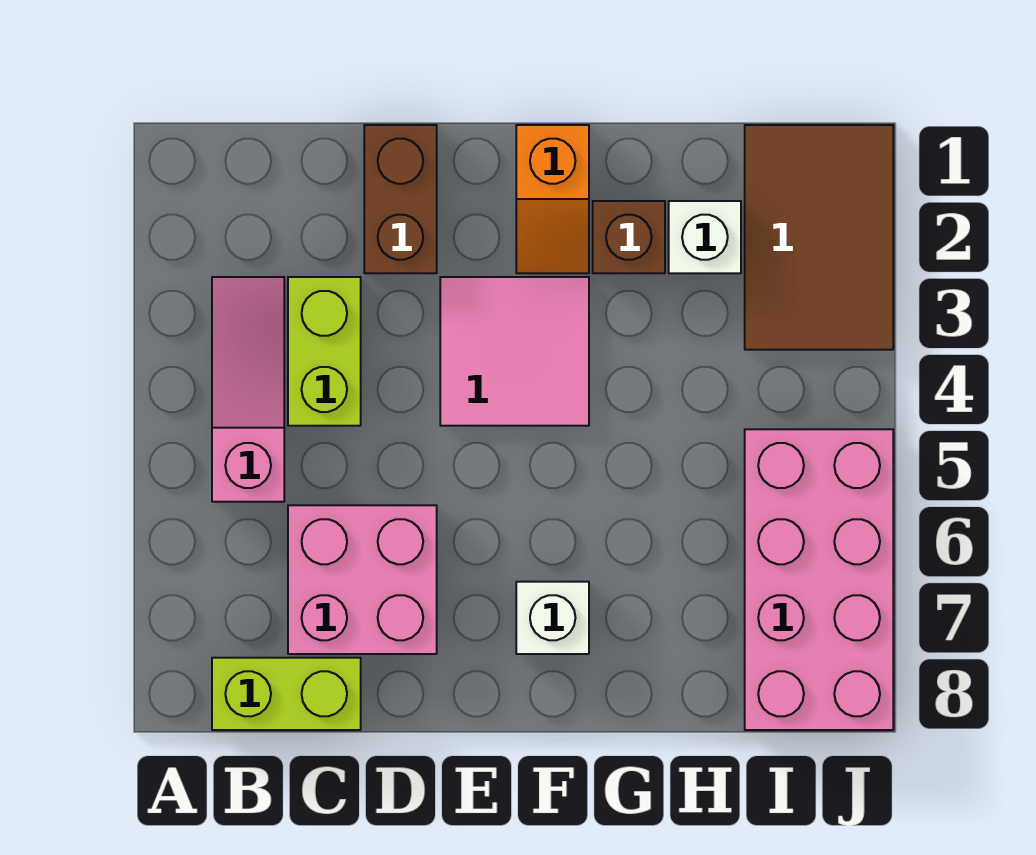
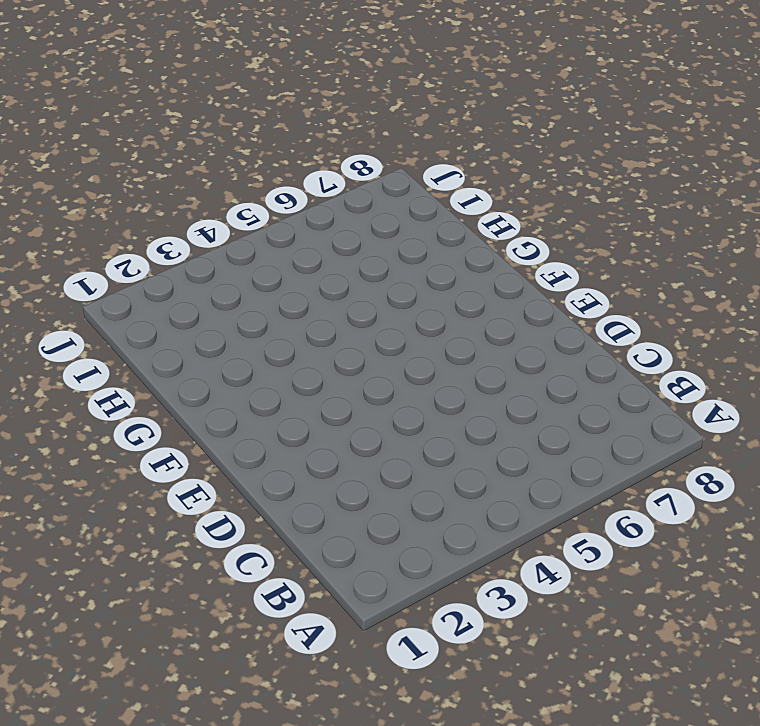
none -> pink 1x3 slope [212,277,284,502]
none -> lime 1x2 brick [212,658,361,730]
none -> lime 1x2 brick [288,277,361,426]

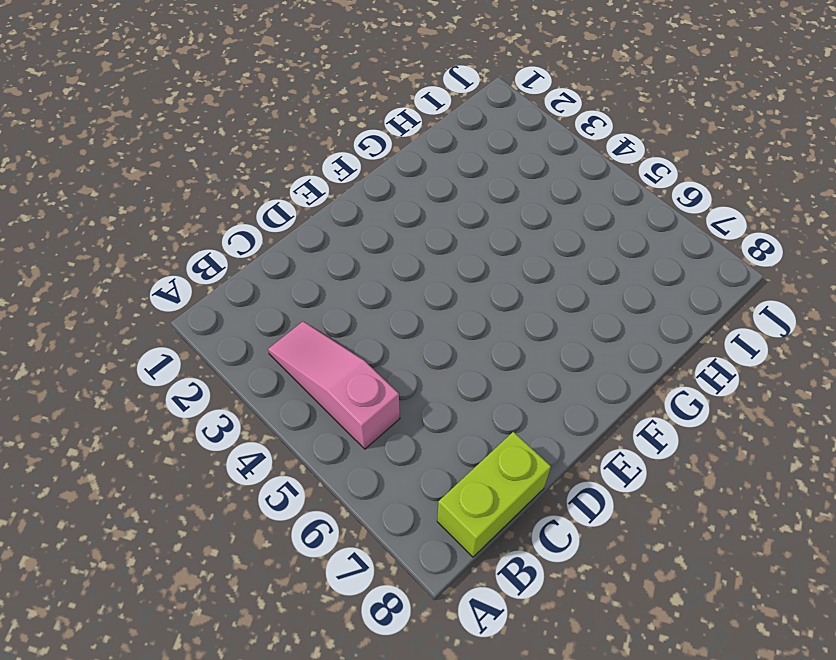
none -> lime 1x2 brick [288,277,361,426]
none -> pink 2x2 brick [288,505,437,654]
none -> brown 1x2 brick [364,125,437,273]

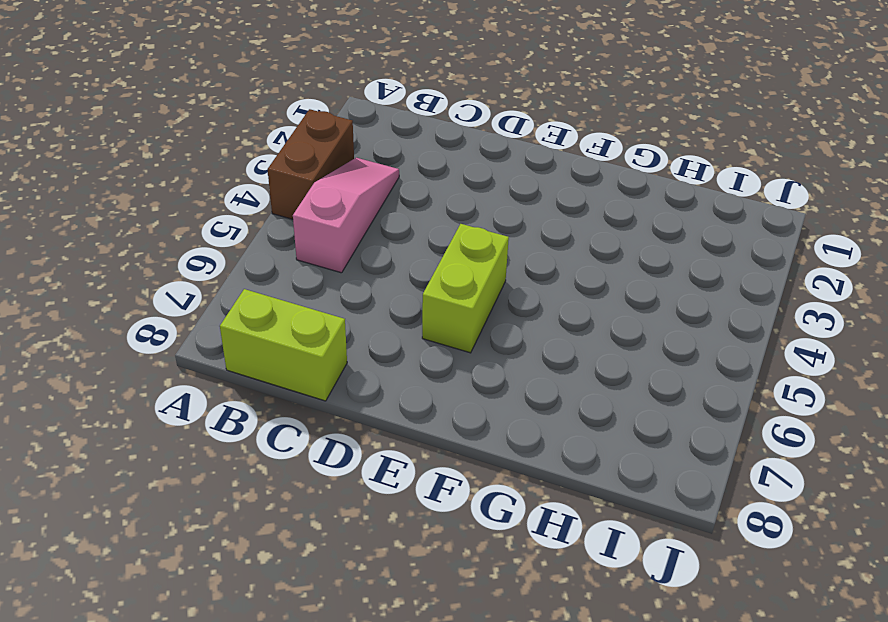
brown 1x2 brick [268,109,354,219] -> brown 1x2 brick moved to [364,125,437,273]
lime 1x2 brick [422,224,509,353] -> lime 1x2 brick moved to [288,277,361,426]
none -> pink 2x2 brick [288,505,437,654]
none -> pink 2x2 tile [440,277,589,426]
none -> orange 1x2 slope [516,125,589,273]

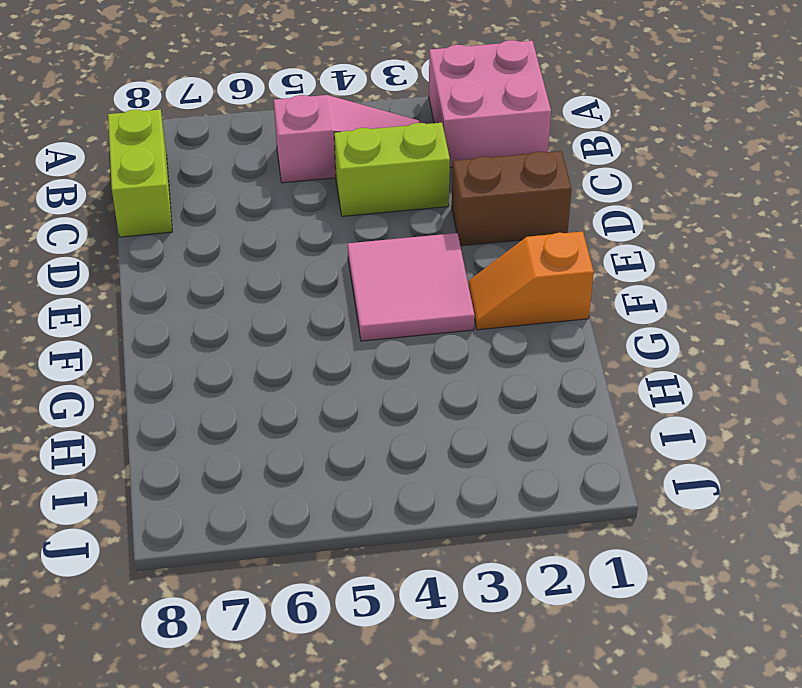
pink 2x2 brick [429,40,551,167] -> pink 2x2 brick moved to [288,505,437,654]
none -> white 1x1 brick [516,582,589,654]
none -> brown 1x1 brick [593,201,665,273]
none -> white 1x1 brick [669,201,741,273]

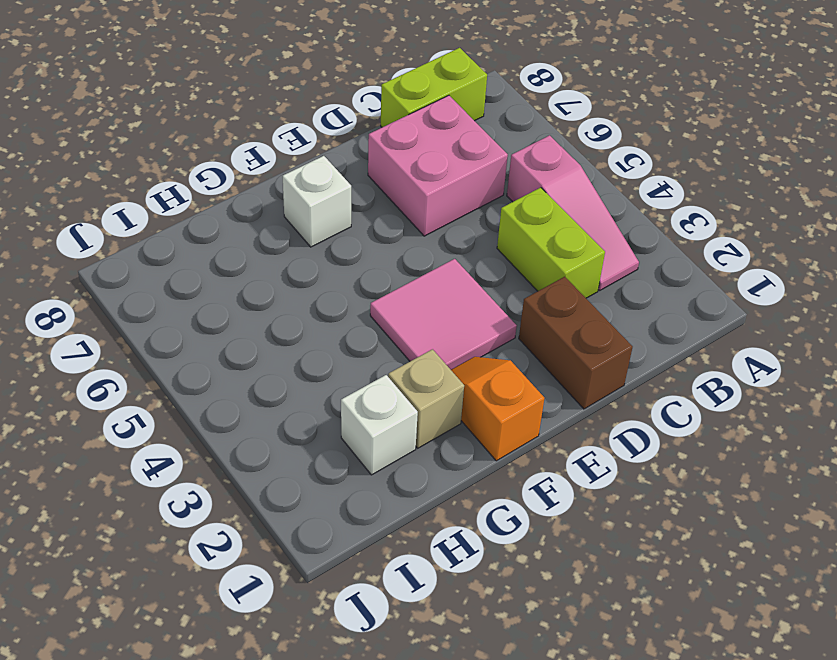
tan 1x1 brick [388,349,464,448] -> brown 1x1 brick [593,201,665,273]
none -> brown 2x3 tile [745,125,893,350]
none -> pink 2x4 brick [745,429,893,730]

